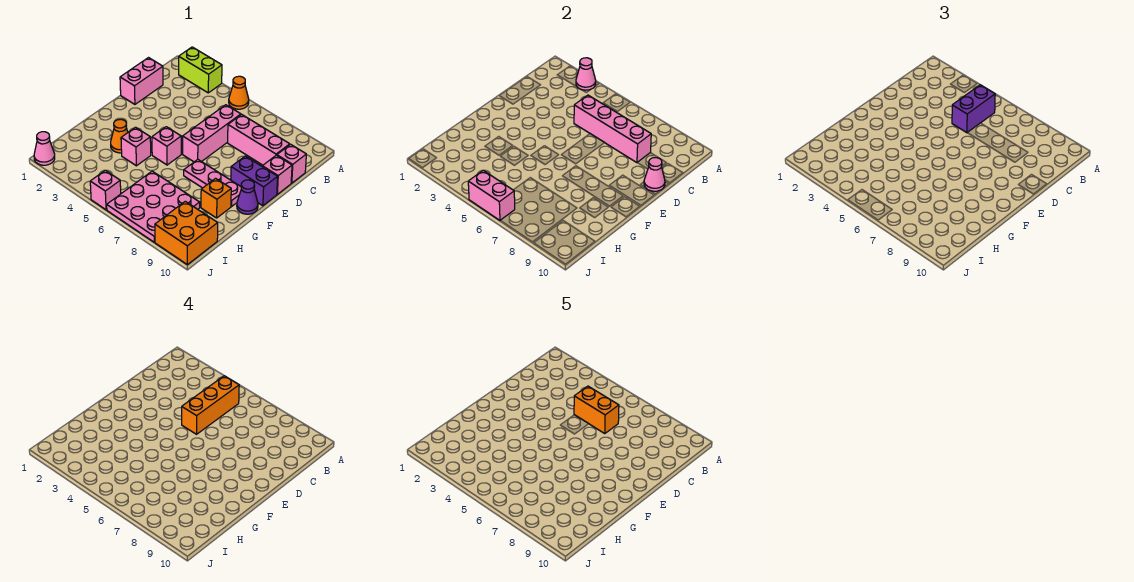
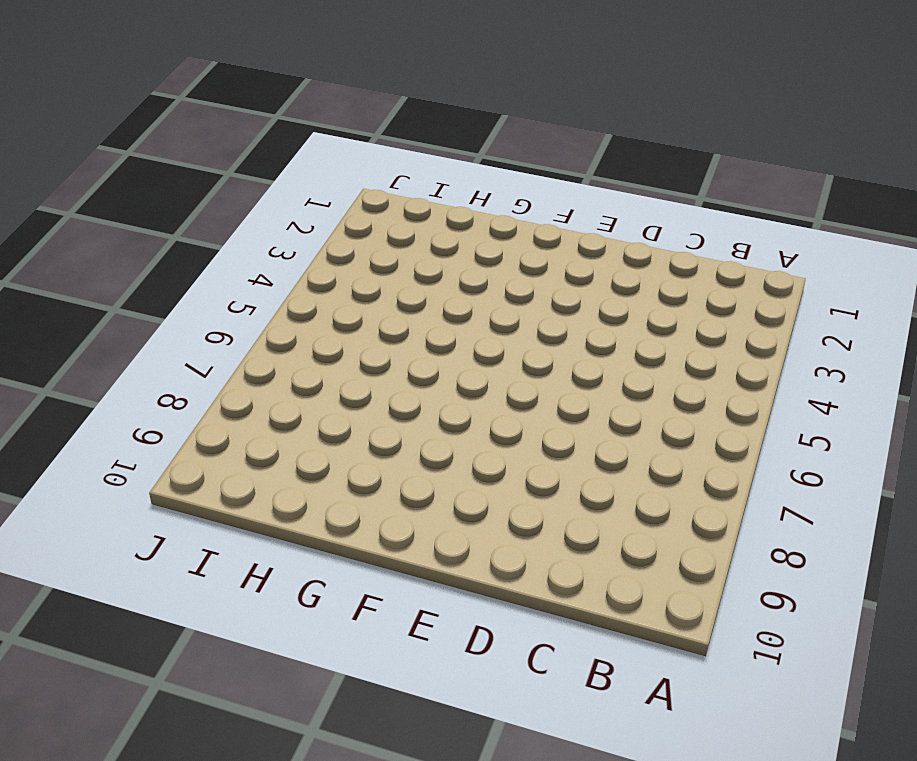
none -> lime 1x2 brick [179,47,222,93]
none -> orange 1x1 cone [229,76,249,109]
none -> pink 1x2 brick [120,58,163,104]

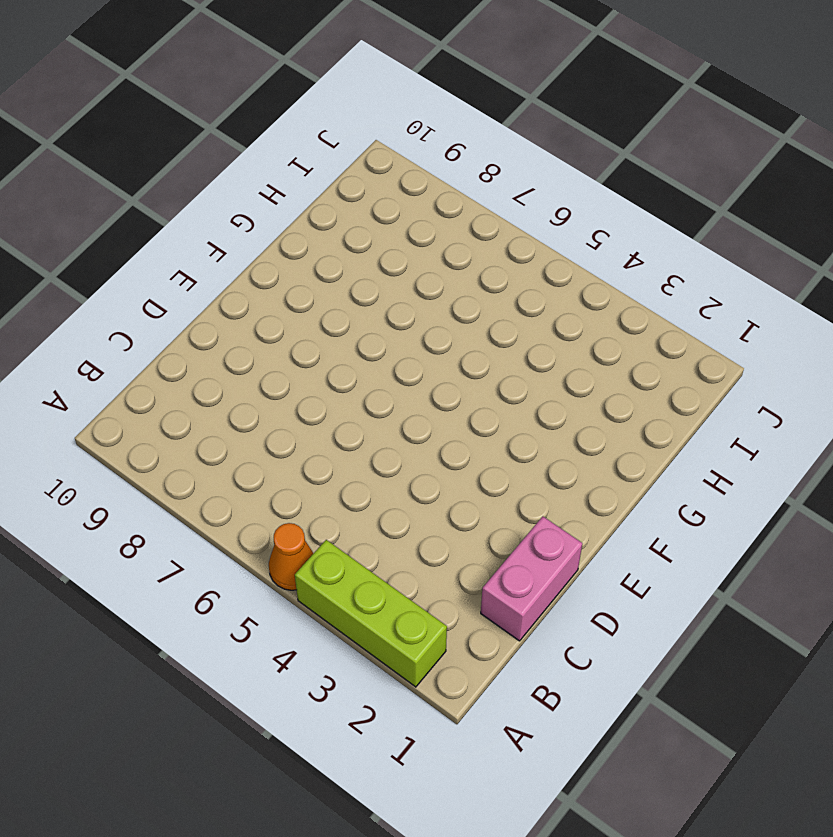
lime 1x3 brick [295,540,447,687] -> lime 1x2 brick [179,47,222,93]
none -> pink 1x3 brick [183,105,241,162]
none -> pink 1x3 brick [228,114,290,165]
none -> pink 1x1 brick [277,144,306,183]

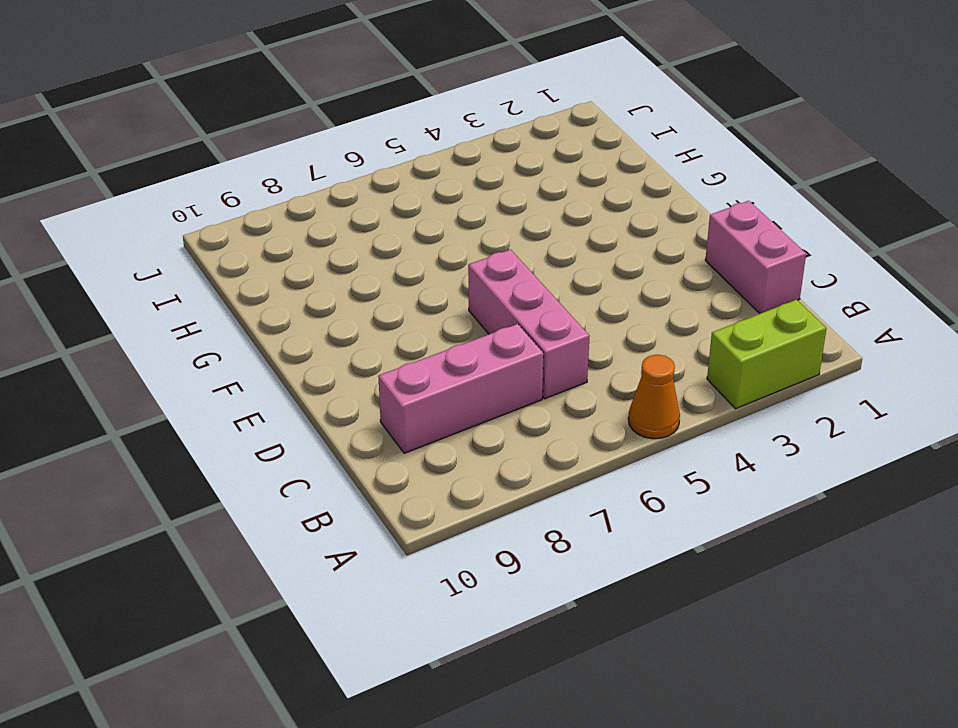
none -> pink 1x1 brick [277,144,306,183]
none -> pink 1x1 brick [262,155,292,194]
none -> purple 1x2 brick [231,156,278,206]

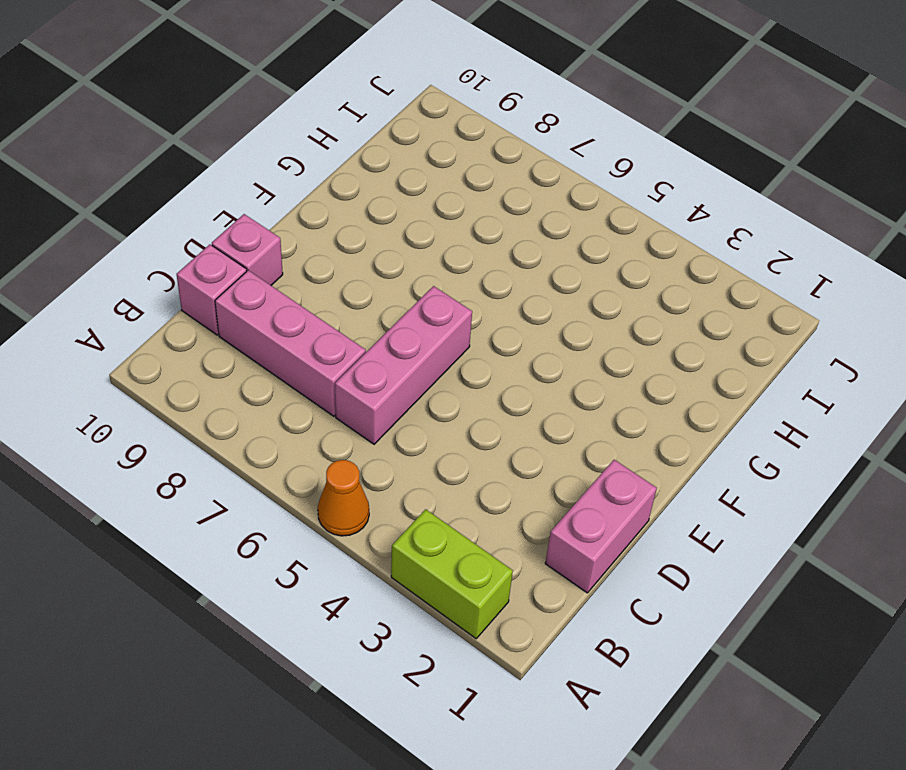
none -> purple 1x2 brick [231,156,278,206]
none -> pink 1x1 brick [152,127,181,165]
none -> pink 1x3 plate [184,160,241,206]

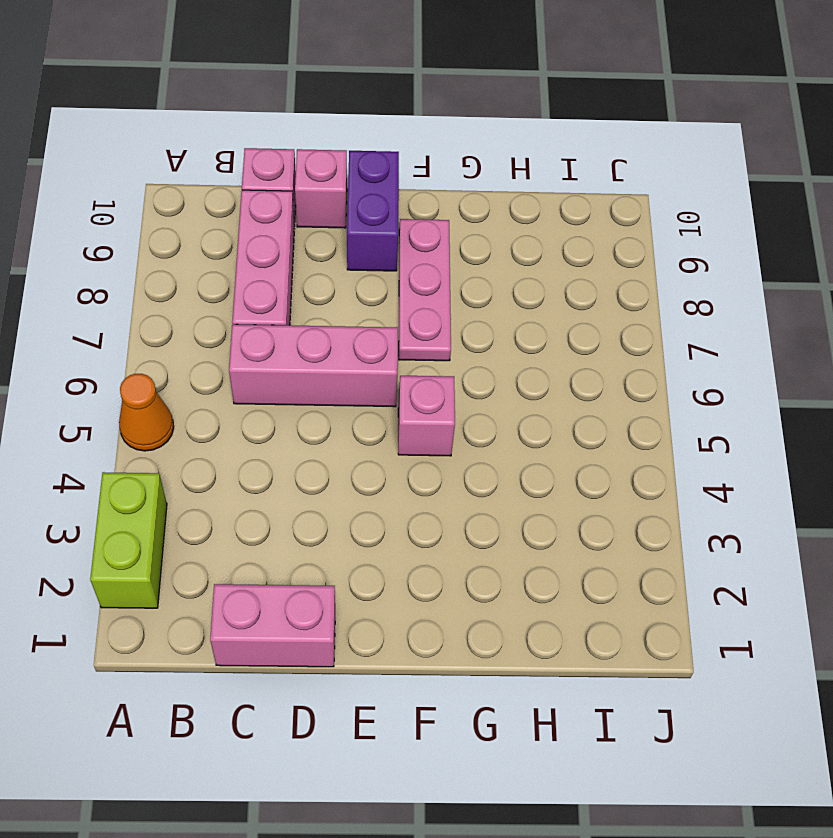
none -> purple 1x1 cone [237,180,258,214]
none -> orange 1x1 cone [111,119,128,153]
none -> pink 1x1 brick [121,127,151,166]

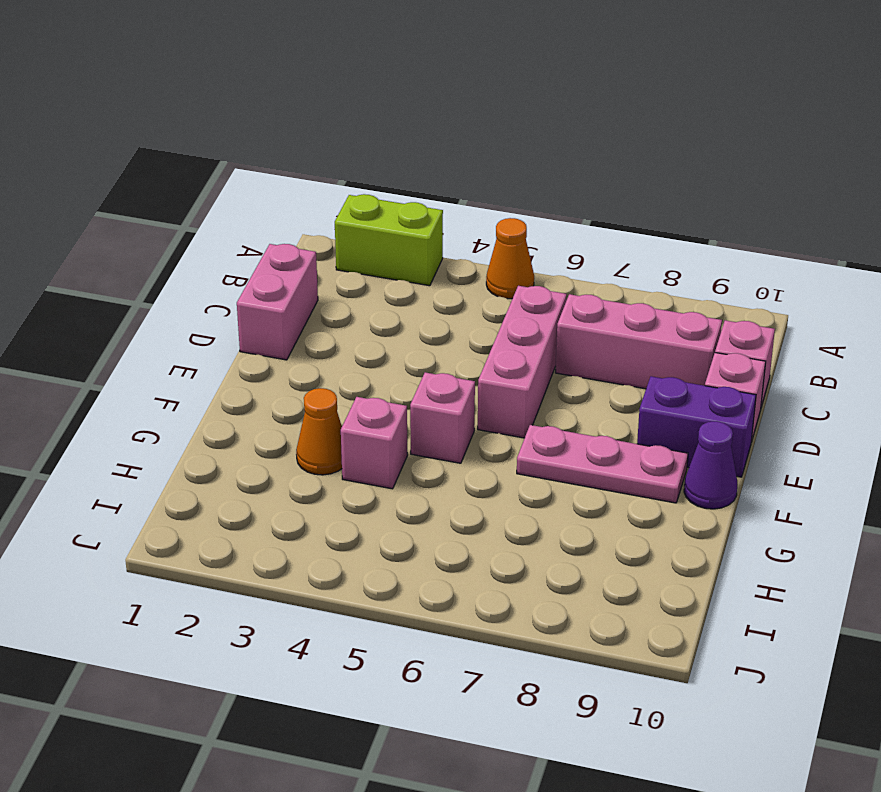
none -> orange 1x1 brick [201,179,231,218]
none -> pink 3x3 plate [107,171,200,242]
none -> orange 2x2 brick [155,201,218,265]

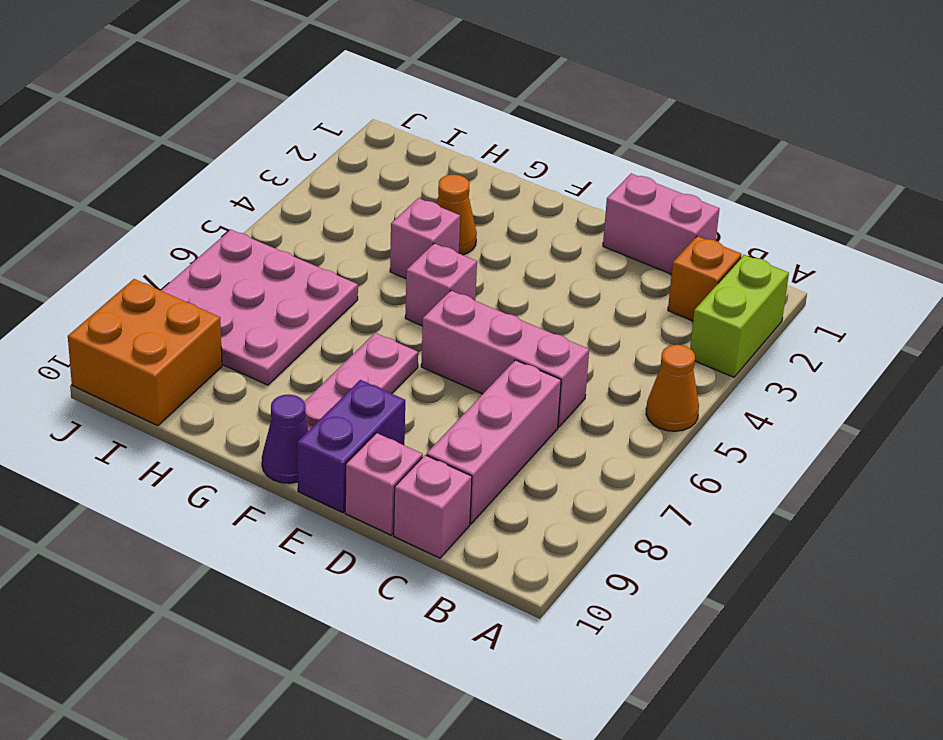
orange 1x1 brick [668,236,741,321] -> orange 1x1 brick moved to [201,179,231,218]
none -> pink 1x1 cone [34,132,55,165]
none -> pink 1x1 brick [90,170,121,210]
none -> pink 1x1 cone [576,58,596,90]

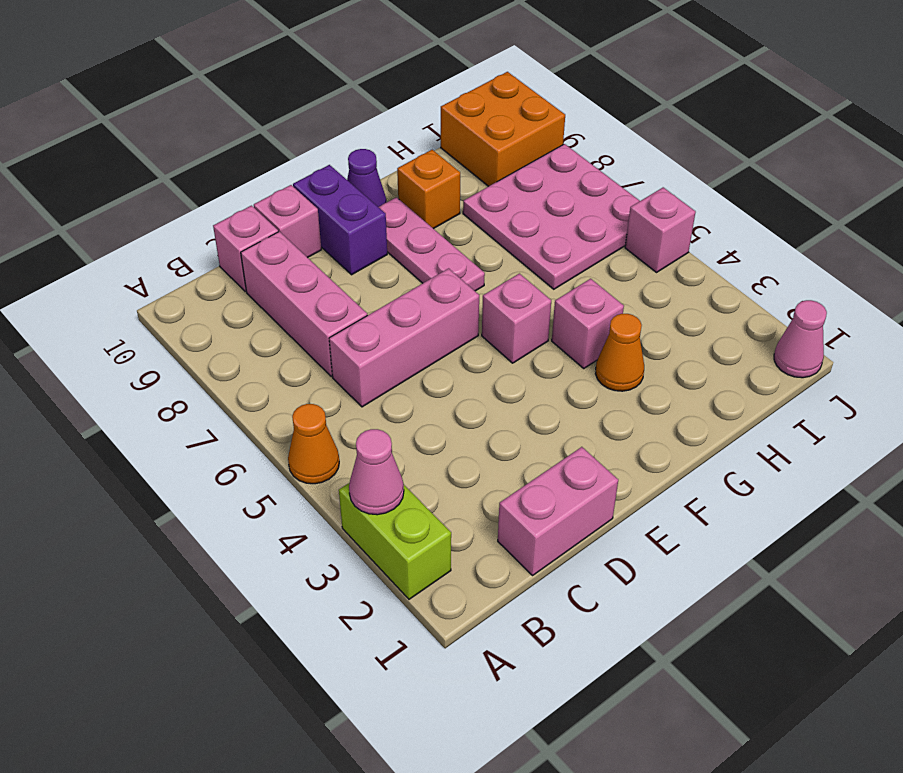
none -> pink 1x4 brick [574,95,651,163]
none -> pink 1x1 cone [644,158,665,191]
none -> pink 1x2 brick [468,170,515,220]

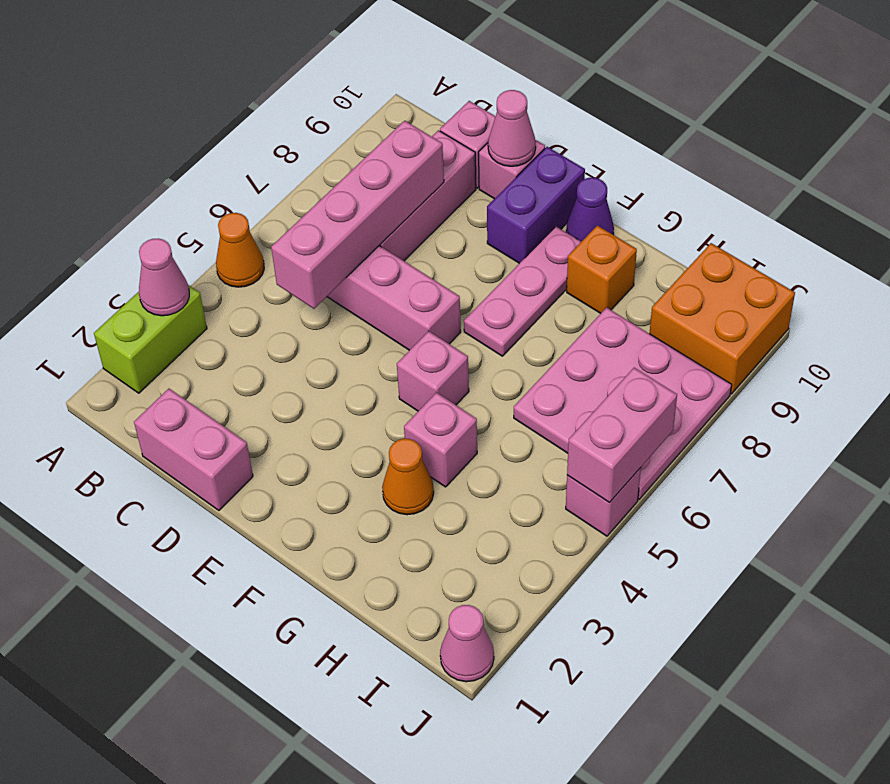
none -> purple 1x2 brick [952,85,995,133]
none -> orange 1x3 brick [182,376,239,434]
none -> orange 1x2 brick [574,386,619,434]

